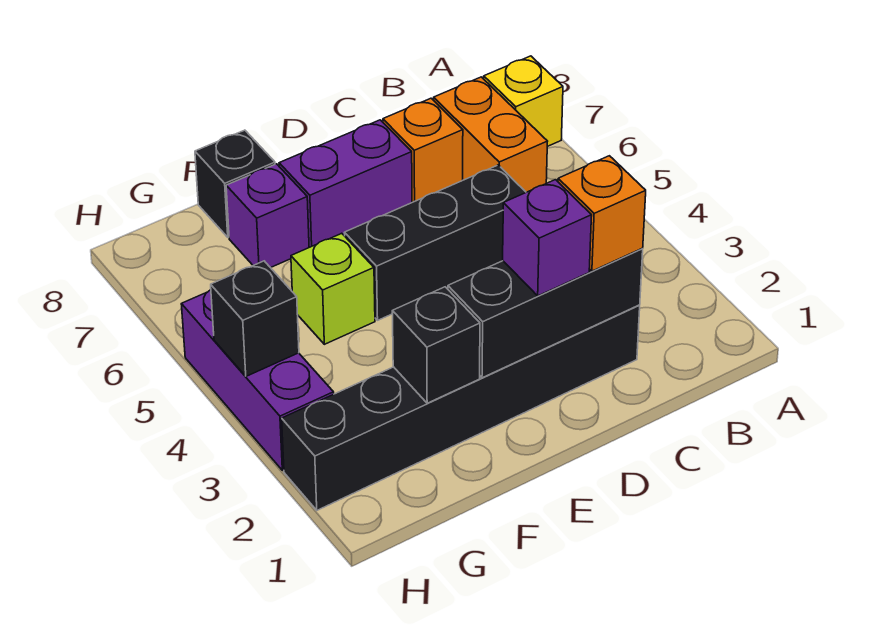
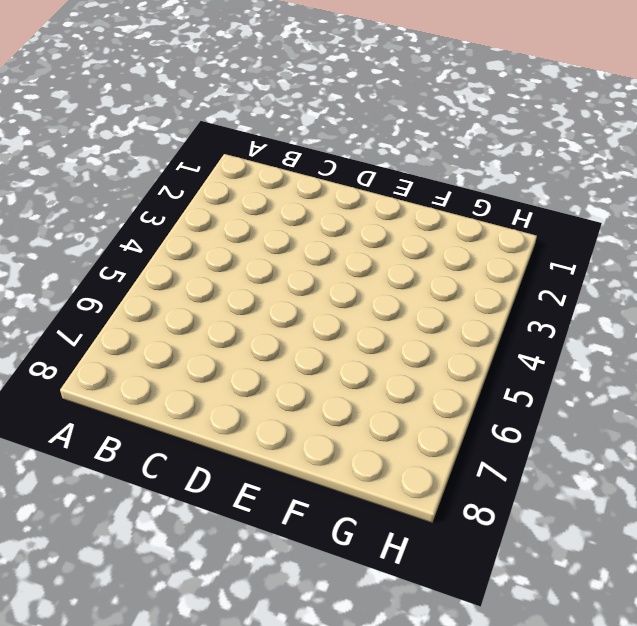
none -> yellow 1x1 brick [484,56,563,147]
none -> orange 1x2 brick [434,77,548,192]
none -> black 1x6 brick [282,305,640,510]

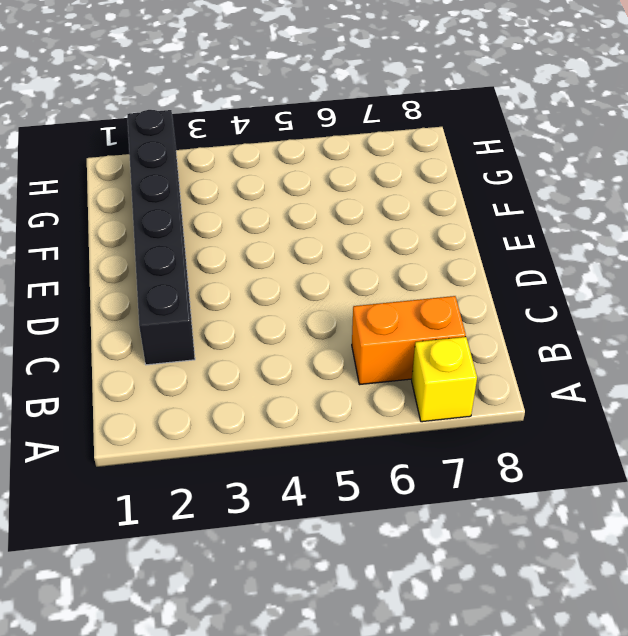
none -> black 1x3 brick [345,165,526,320]
none -> orange 1x1 brick [383,98,463,202]
none -> purple 1x2 brick [279,120,412,247]

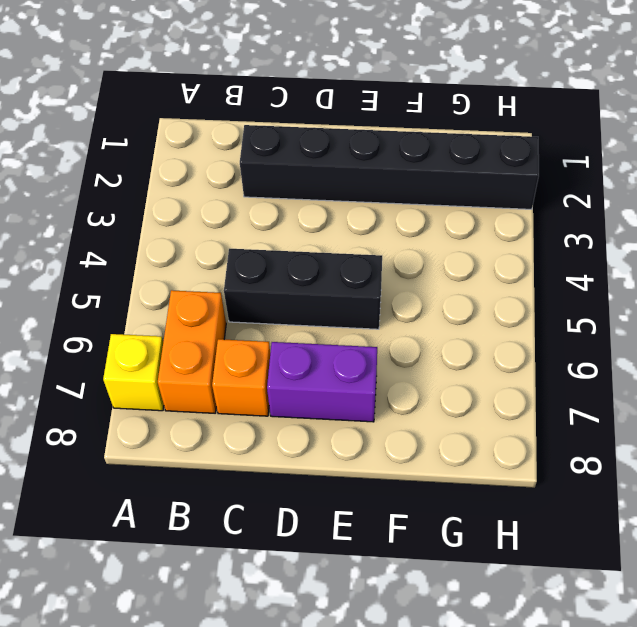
none -> lime 1x1 brick [291,233,375,344]
none -> purple 1x1 brick [226,164,309,268]
none -> black 1x1 brick [195,130,275,237]

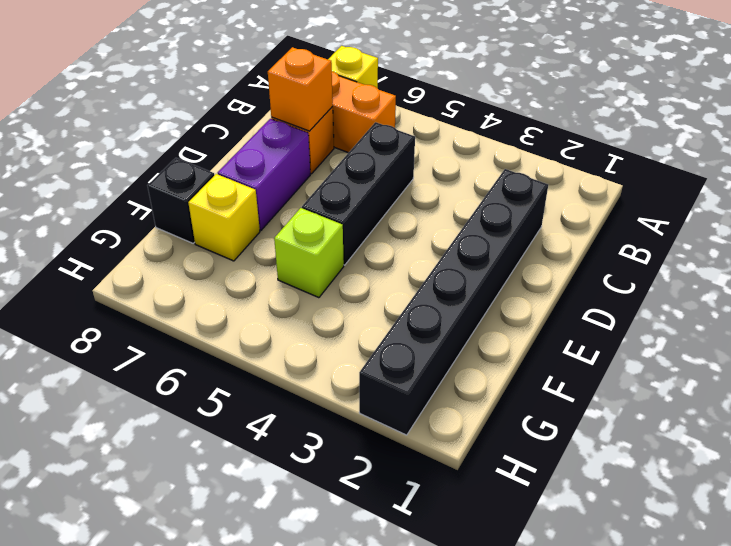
orange 1x1 brick [268,47,333,131] -> orange 1x1 brick moved to [558,156,646,271]
yellow 1x1 brick [188,174,260,261] -> purple 1x1 brick [226,164,309,268]
none -> purple 1x3 brick [181,290,334,471]
none -> black 1x3 brick [448,248,643,378]
none -> black 1x1 brick [392,287,480,403]

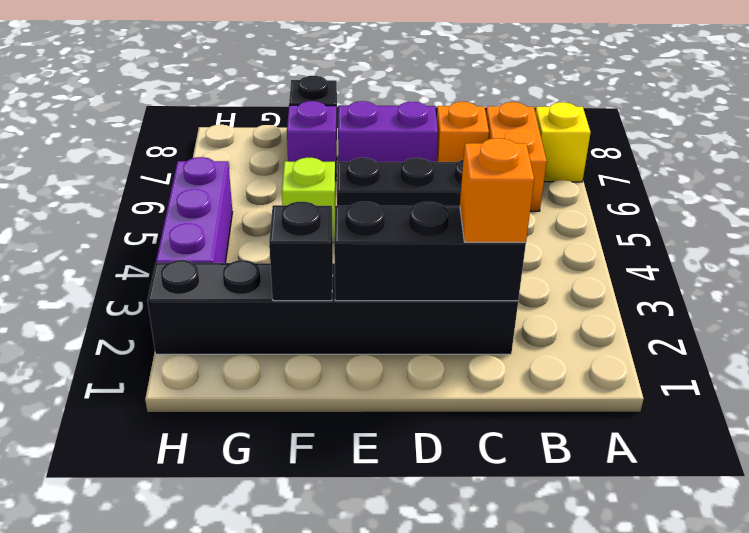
none -> black 1x1 brick [211,261,299,376]
none -> purple 1x1 brick [503,180,592,296]

